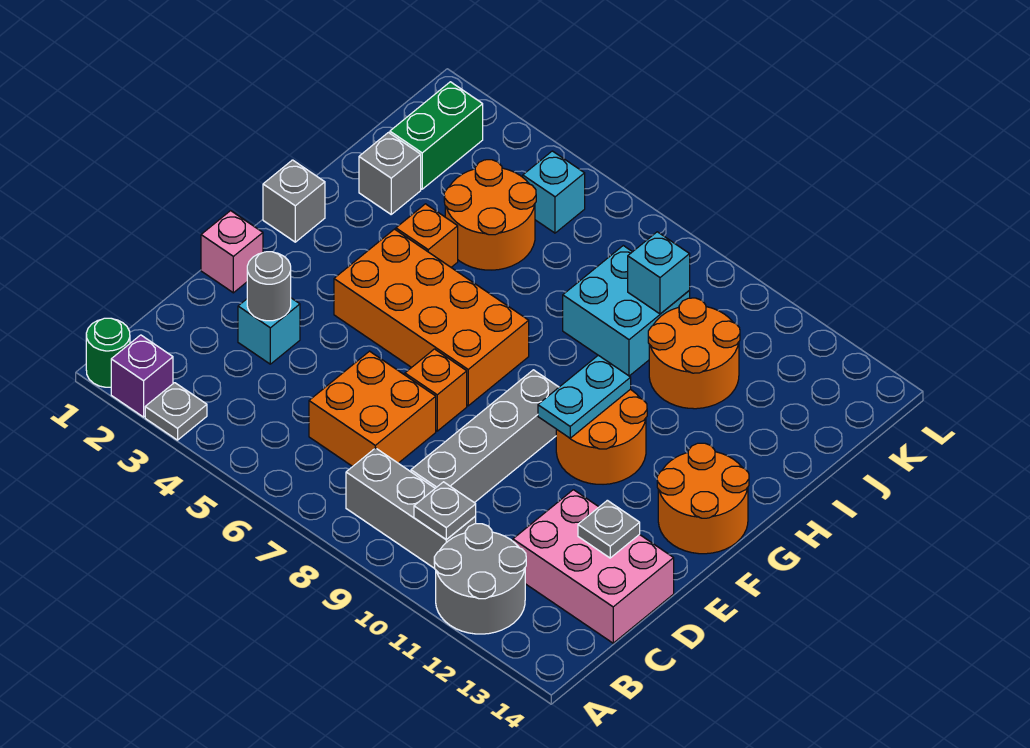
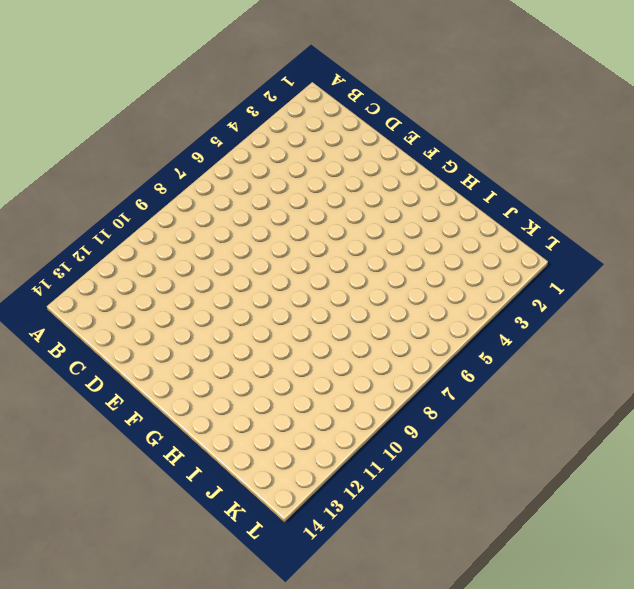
none -> green 1x1 round brick [86,318,130,387]
none -> purple 1x1 brick [111,335,173,417]
none -> grey 1x1 plate [145,383,207,440]

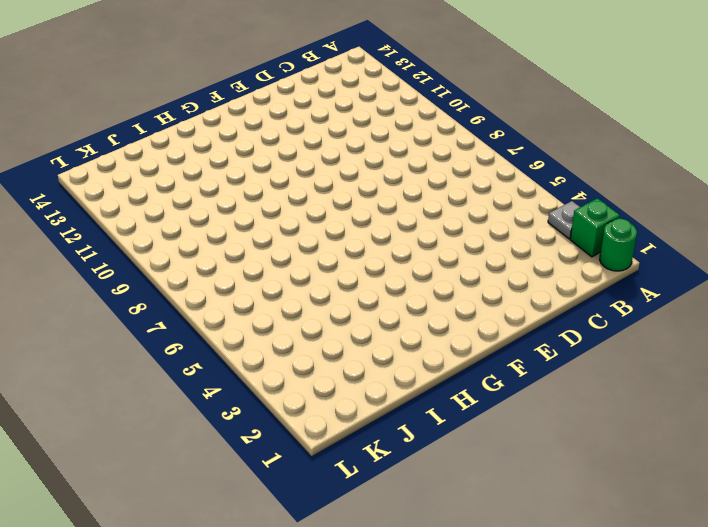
green 1x1 brick [570,198,620,257] -> purple 1x1 brick [111,335,173,417]
none -> grey 2x2 round brick [434,524,526,634]
none -> grey 1x3 brick [346,448,476,568]
none -> orange 2x2 brick [309,351,436,466]

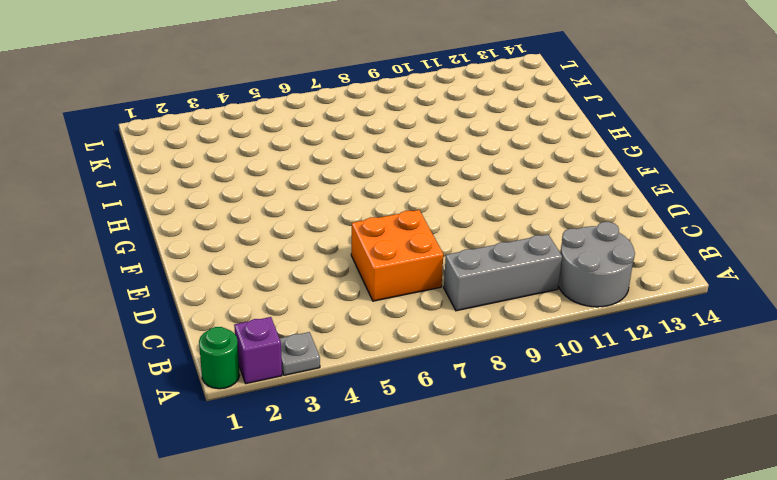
none -> grey 1x4 brick [411,370,559,503]
none -> pink 2x3 brick [513,490,674,643]
none -> cyan 1x1 brick [238,298,300,364]

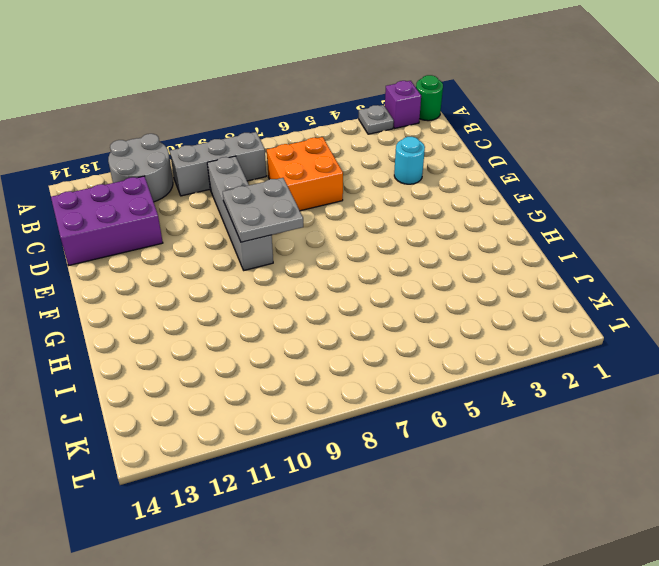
purple 2x3 brick [51,176,163,266] -> pink 2x3 brick [513,490,674,643]
cyan 1x1 round brick [394,137,425,184] -> cyan 1x1 brick [238,298,300,364]
grey 2x2 plate [223,178,303,242] -> none
none -> pink 1x1 brick [201,211,263,293]
none -> orange 1x1 brick [405,349,467,431]
none -> orange 2x4 brick [334,229,529,406]

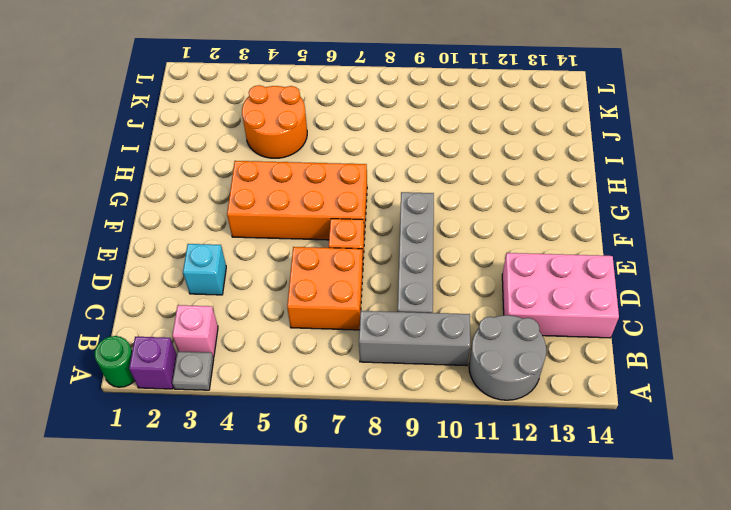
pink 1x1 brick [172,305,218,357] -> pink 1x1 brick moved to [201,211,263,293]
none -> orange 2x2 round brick [556,389,647,484]
none -> orange 2x2 round brick [657,443,749,554]
none -> grey 1x1 brick [263,160,325,242]

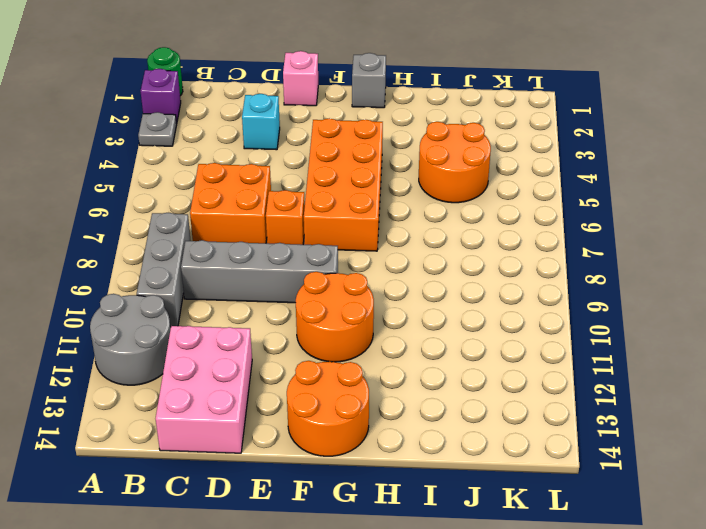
none -> orange 1x1 brick [396,204,458,267]
none -> grey 1x1 brick [359,133,421,214]
none -> cyan 2x2 brick [563,246,690,376]

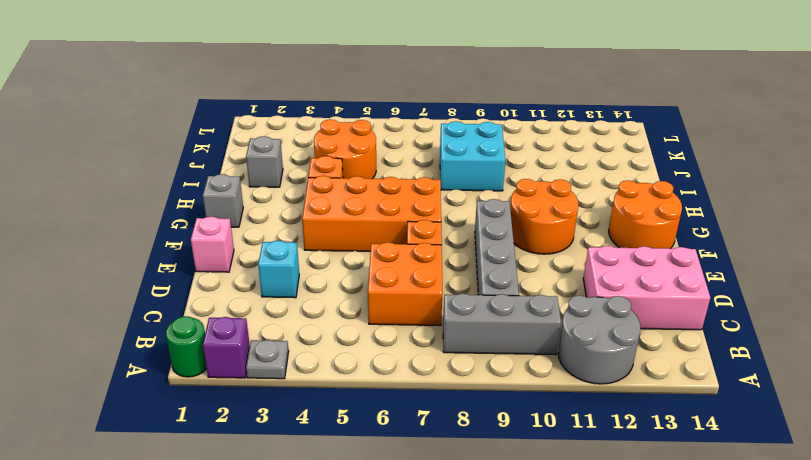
none -> orange 2x2 round brick [648,298,740,409]
none -> green 1x2 brick [390,82,483,189]
none -> cyan 1x1 brick [523,151,585,233]

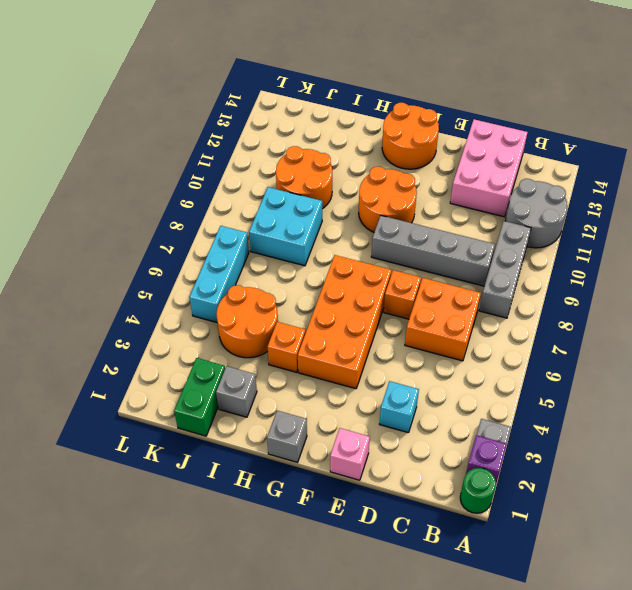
green 1x2 brick [174,358,225,436] -> green 1x2 brick turned to [390,82,483,189]
cyan 1x3 brick [189,226,249,322] -> cyan 1x1 brick [523,151,585,233]
none -> grey 1x1 plate [414,482,476,540]
none -> grey 1x1 round brick [247,252,291,321]
none -> grey 1x1 plate [578,500,640,558]

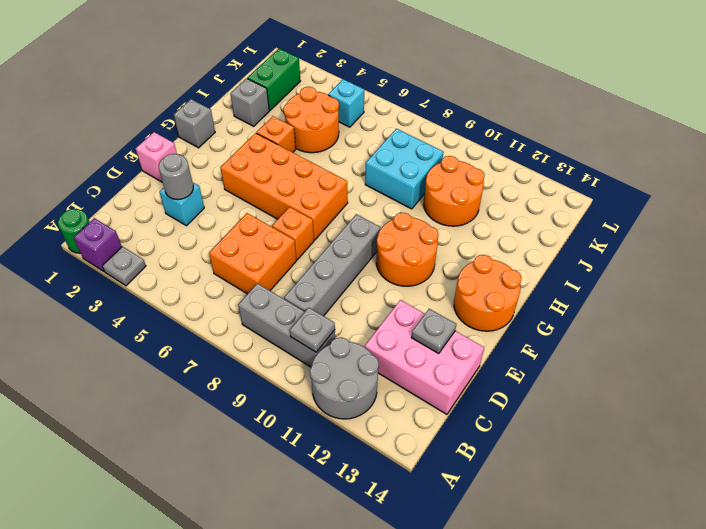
none -> cyan 1x2 plate [538,355,631,438]
none -> cyan 1x1 brick [628,232,690,314]

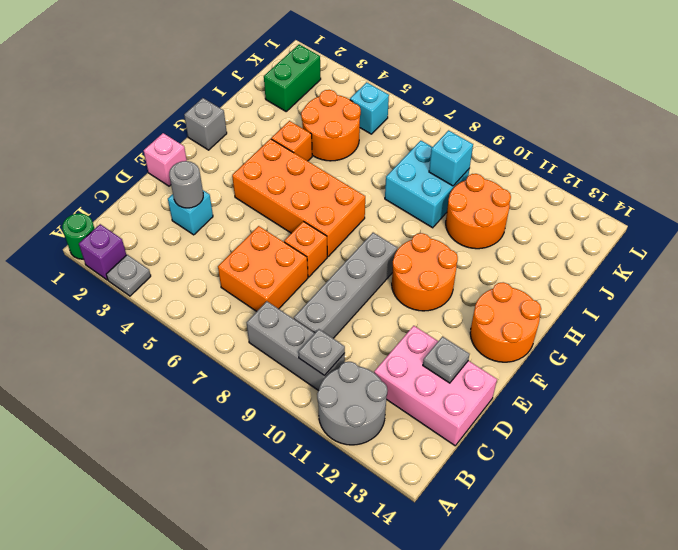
none -> grey 1x1 brick [359,133,421,214]
none -> cyan 1x2 plate [538,355,631,438]

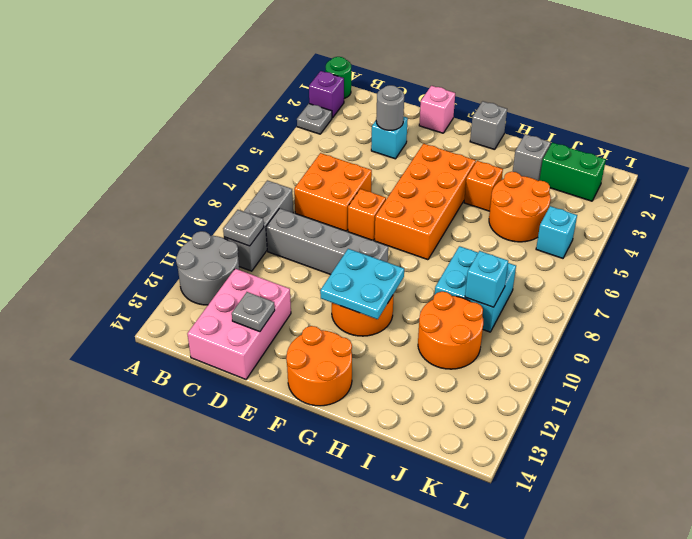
cyan 2x2 plate [320,249,404,319] -> cyan 1x2 plate [538,355,631,438]

